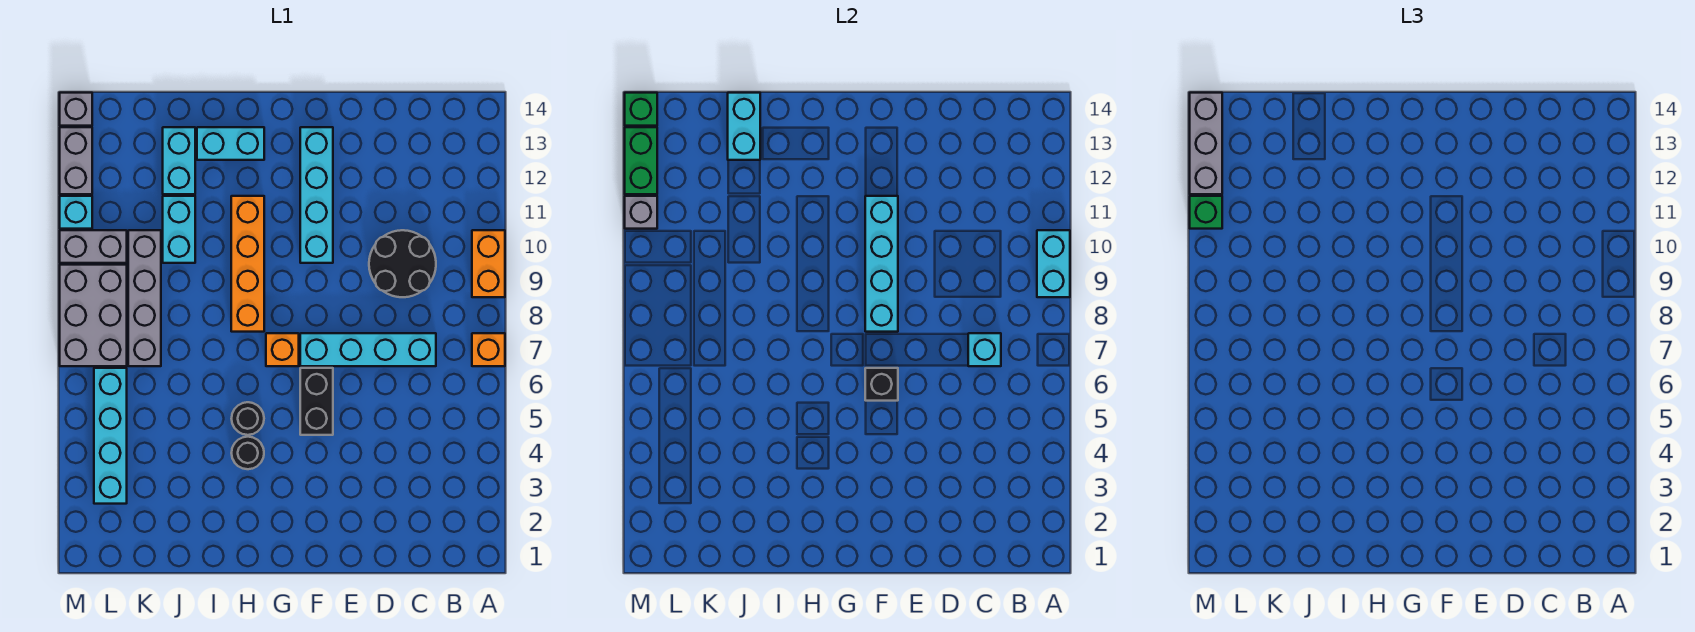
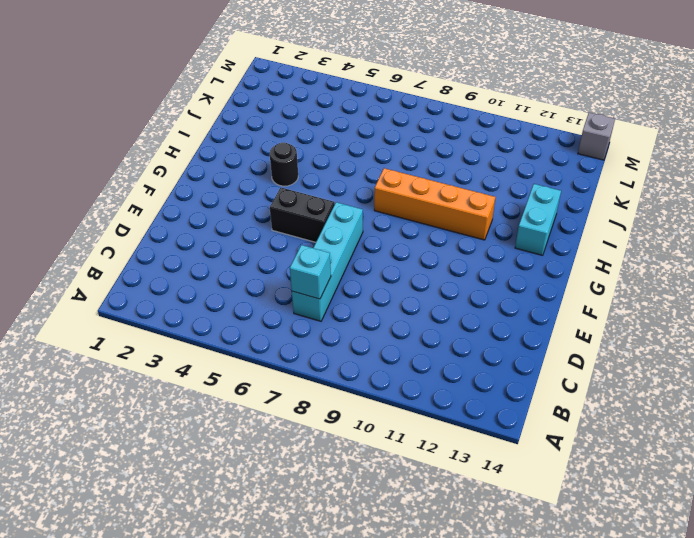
none -> orange 1x1 brick [472,333,505,366]
none -> orange 1x2 brick [472,230,505,297]
none -> black 2x2 round brick [369,230,436,297]
none -> cyan 1x4 brick [300,127,333,263]

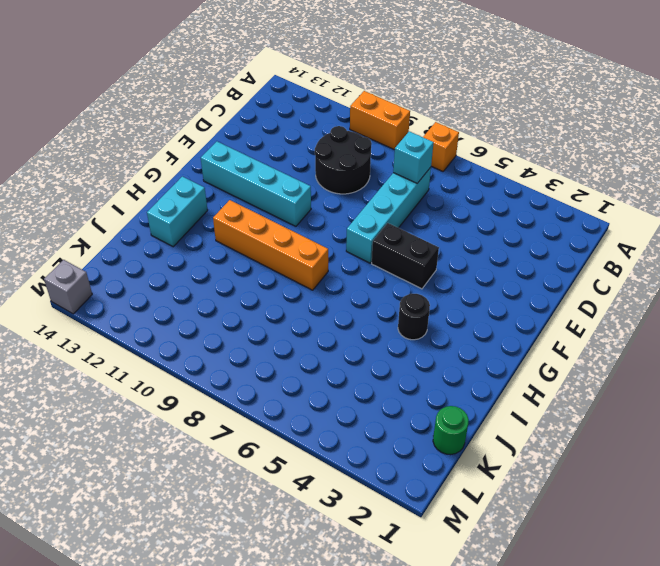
green 1x1 round brick [433,406,469,455] -> none
none -> orange 1x1 brick [266,333,299,366]
none -> black 1x1 round brick [231,402,264,435]
none -> cyan 1x2 brick [163,196,195,263]
none -> cyan 1x2 brick [163,127,195,194]

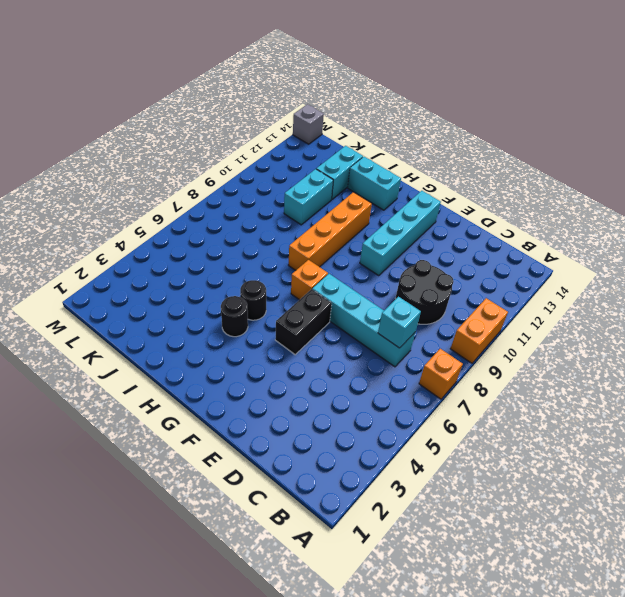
none -> grey 1x4 brick [128,230,161,366]
none -> cyan 1x4 brick [94,368,127,504]
none -> grey 2x3 brick [60,265,127,366]
none -> grey 1x2 brick [60,230,127,263]

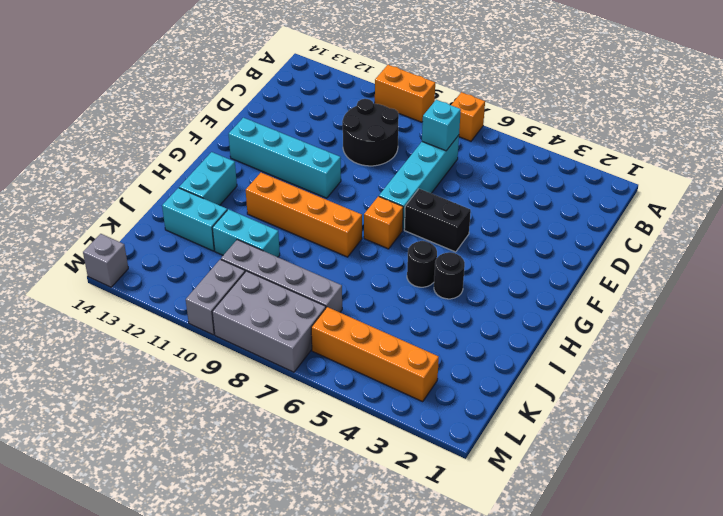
orange 1x4 brick [311,307,439,402] -> cyan 1x4 brick [94,368,127,504]
none -> cyan 1x1 brick [60,196,92,229]
none -> grey 1x2 brick [60,127,92,194]
none -> cyan 1x2 brick [1037,230,1070,297]
none -> black 1x1 brick [865,368,898,401]

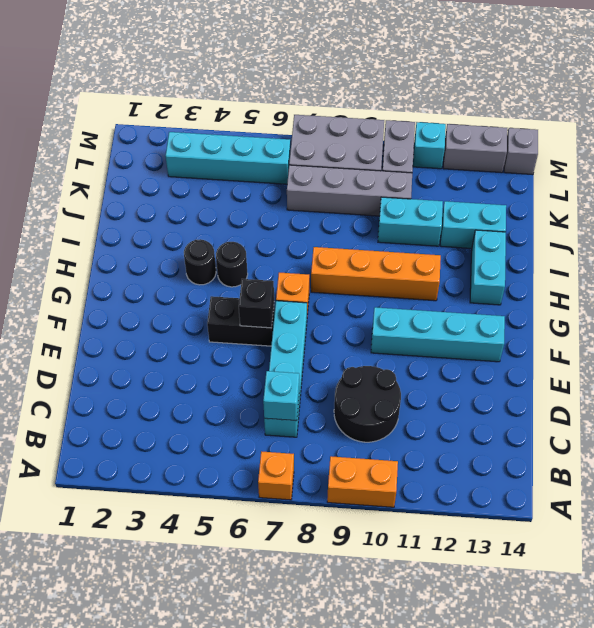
none -> cyan 1x2 brick [1037,230,1070,297]
none -> cyan 1x4 brick [865,196,898,332]
none -> cyan 1x2 brick [728,93,760,160]
none -> grey 1x1 brick [625,196,657,229]

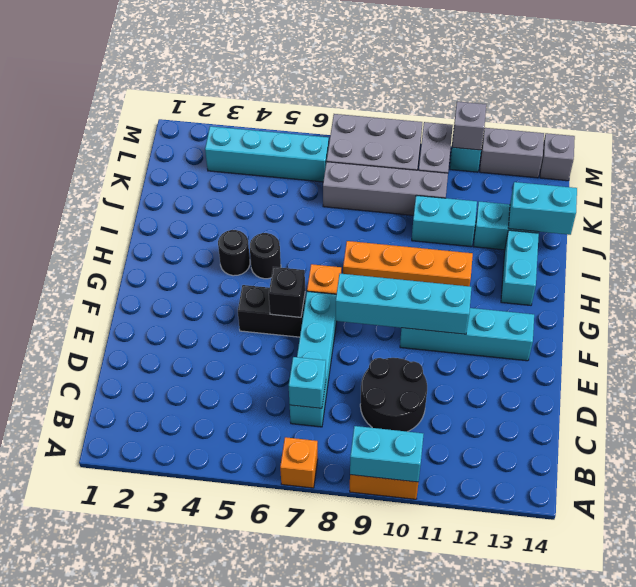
none -> green 1x2 brick [625,127,657,194]
none -> green 1x1 brick [625,93,657,126]
none -> green 1x1 brick [1190,196,1222,229]
none -> grey 1x3 brick [1190,93,1222,194]

